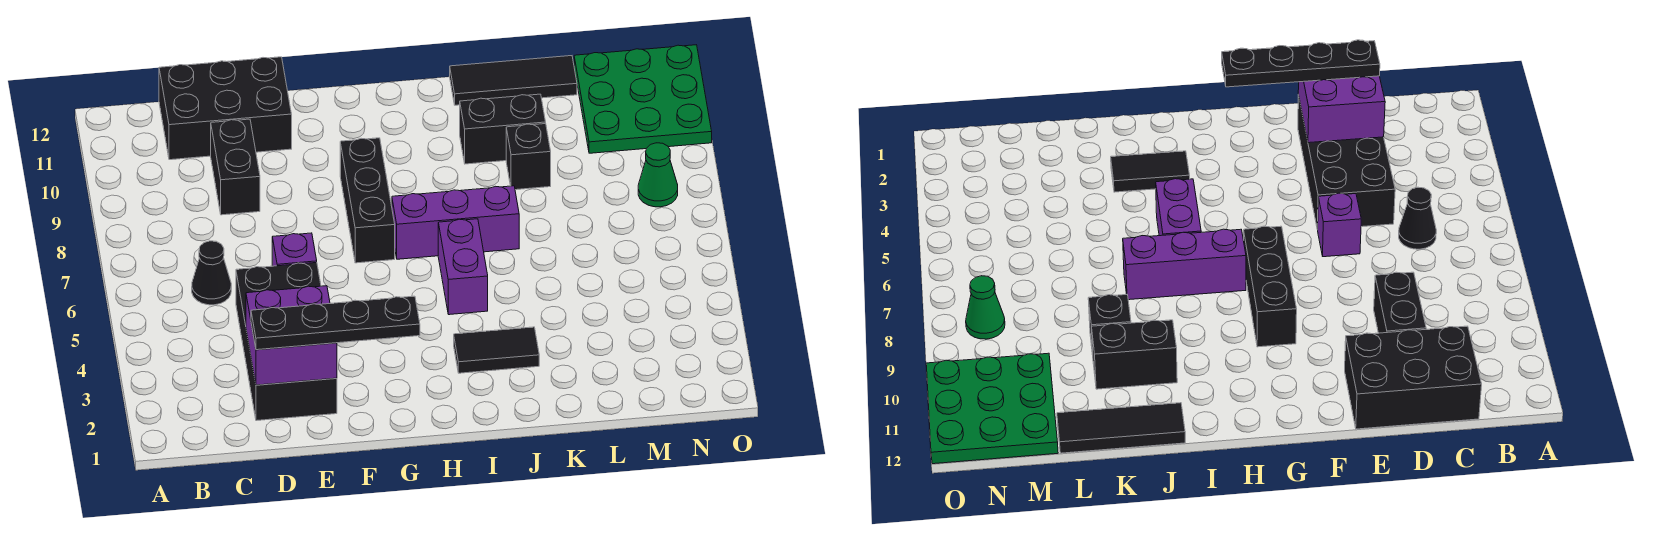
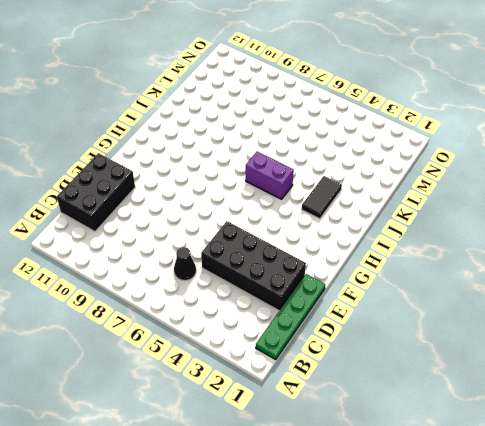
green 1x4 plate [256,274,325,359] -> none
none -> black 1x2 brick [211,119,260,215]
none -> purple 1x1 brick [272,233,317,266]
none -> black 1x3 brick [340,138,395,263]

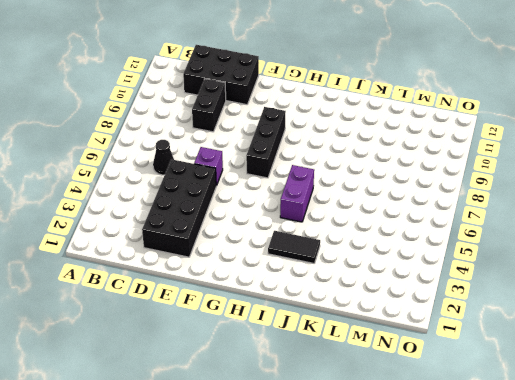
none -> purple 1x3 brick [392,186,519,259]
none -> black 1x2 brick [460,94,546,164]
none -> black 1x3 tile [450,56,577,105]

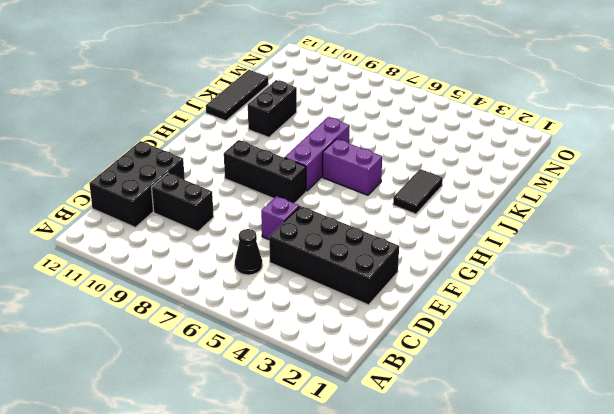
none -> black 1x1 brick [506,124,551,190]
none -> green 3x3 plate [574,45,712,153]
none -> green 1x1 cone [638,143,678,207]

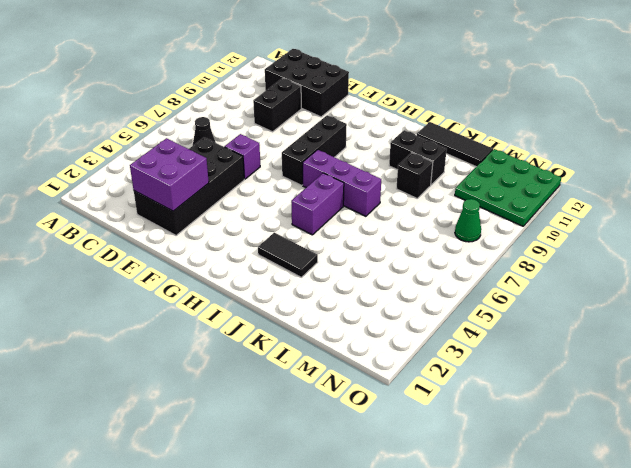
none -> black 1x4 plate [251,296,420,350]

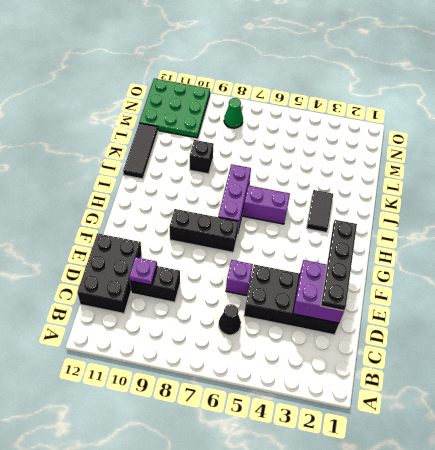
purple 1x1 plate [129,257,157,285] -> none
none -> black 1x2 brick [460,94,546,164]

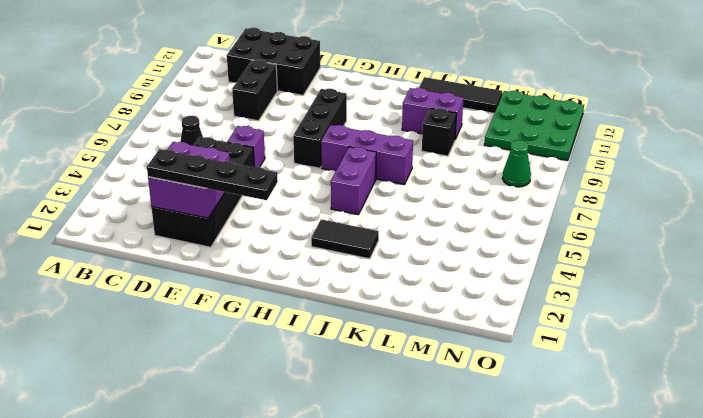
purple 1x2 brick [402,88,464,139] -> black 1x2 brick [460,94,546,164]

